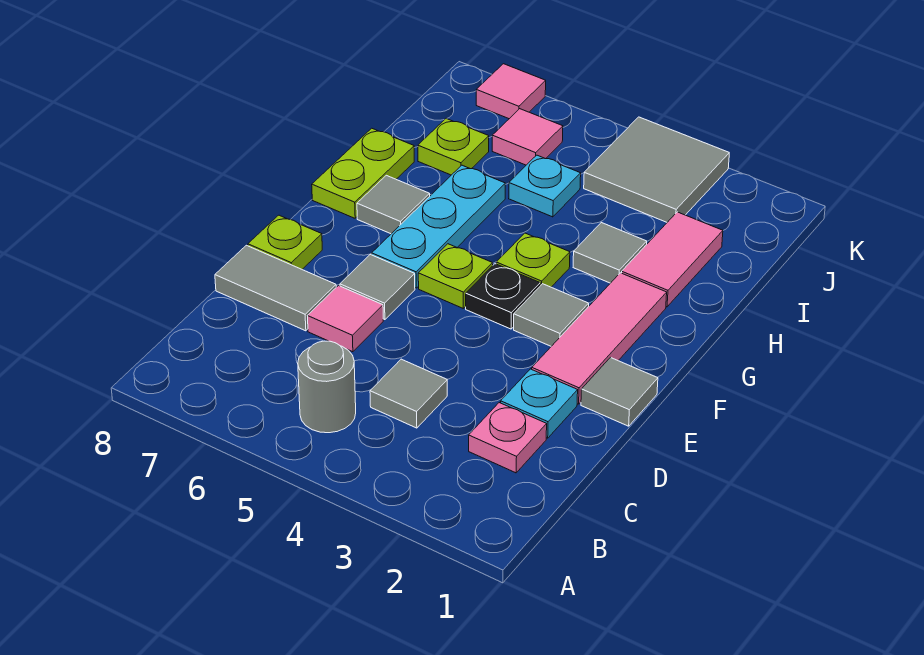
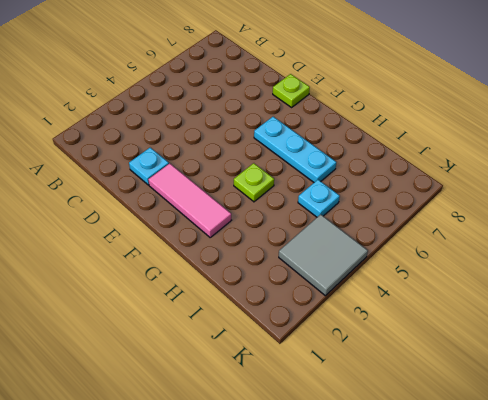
none -> grey 1x1 round brick [298,341,356,433]
none -> pink 1x1 plate [469,403,547,473]
none -> grey 1x1 tile [370,359,447,428]

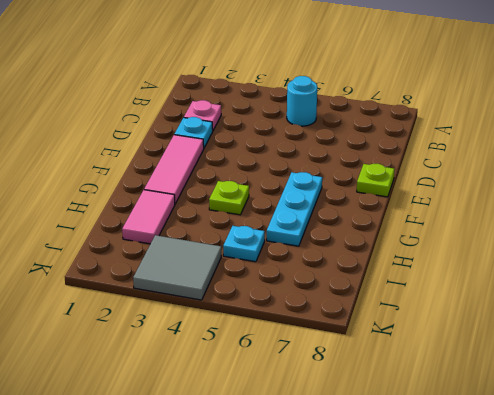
cyan 1x1 round brick [287,76,317,126] -> grey 1x1 round brick [298,341,356,433]
none -> grey 1x1 tile [370,359,447,428]
none -> pink 1x1 tile [308,286,383,352]
none -> grey 1x2 tile [215,245,336,331]

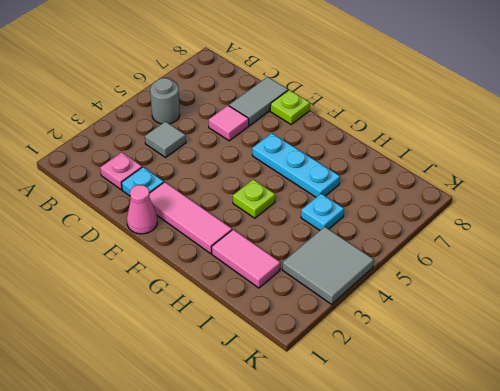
pink 1x1 cone [127,185,157,234] -> grey 1x1 tile [581,358,658,426]
none -> grey 1x1 tile [340,255,415,320]
none -> grey 1x1 tile [514,284,589,346]
none -> black 1x1 plate [466,264,540,329]

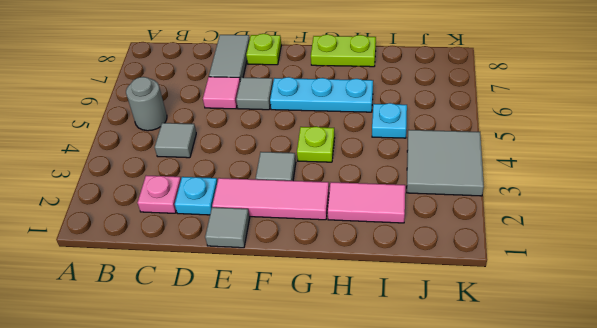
none -> black 1x1 plate [466,264,540,329]
none -> lime 1x1 plate [418,244,493,308]
none -> grey 1x1 tile [357,175,430,234]

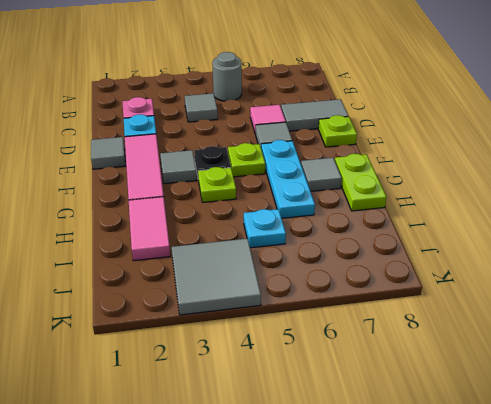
none -> grey 1x1 tile [573,222,647,283]
none -> lime 1x1 plate [418,119,489,175]
none -> pink 1x1 tile [492,109,563,165]

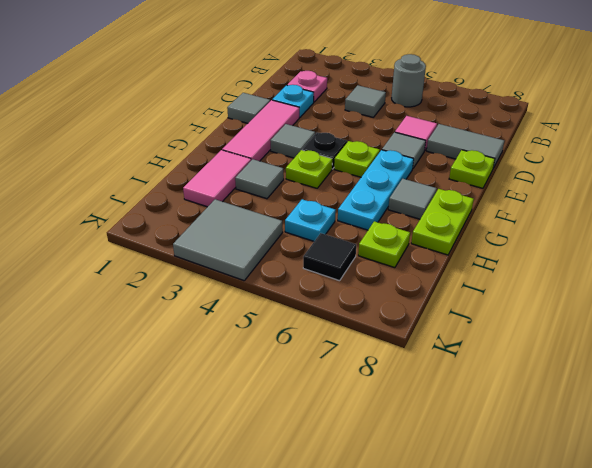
black 1x1 tile [303,233,356,281] -> pink 1x1 tile [492,109,563,165]
none -> pink 1x1 tile [476,64,546,119]

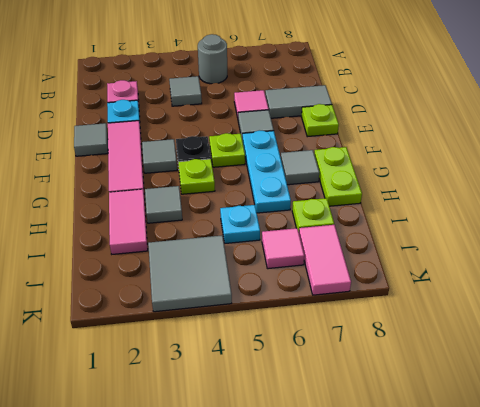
pink 1x2 tile [299,225,351,295] -> pink 1x1 tile [476,64,546,119]

